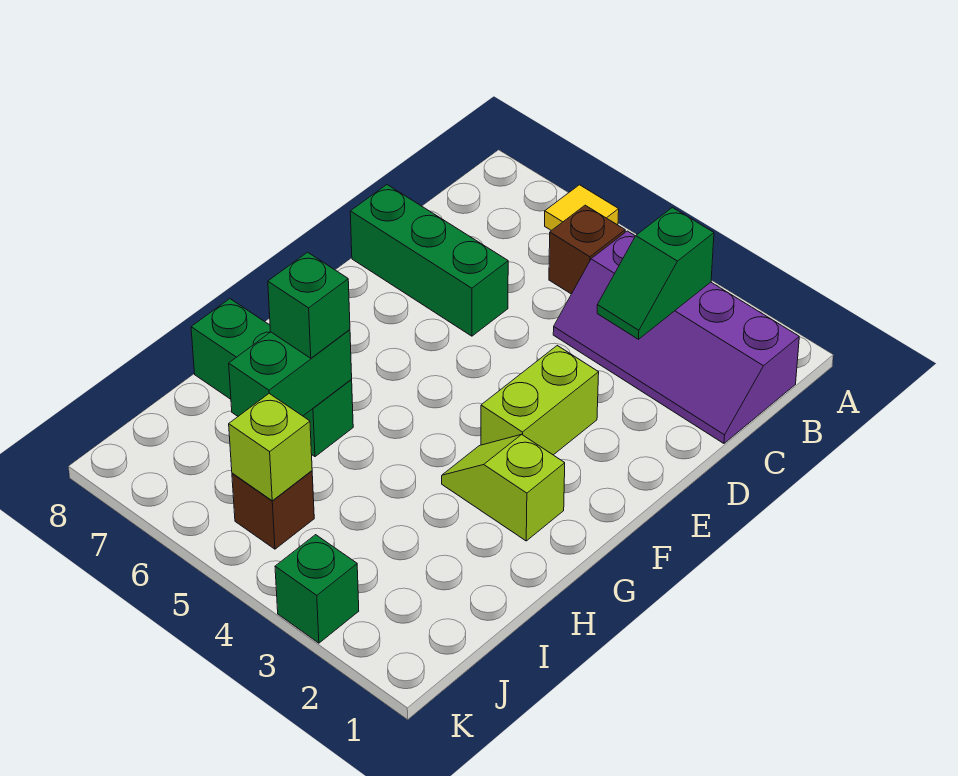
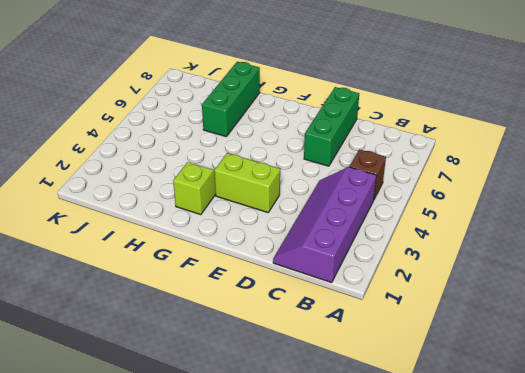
none -> yellow 1x1 tile [545,185,619,231]
none -> brown 1x1 brick [232,471,314,549]
none -> green 1x1 brick [275,535,359,643]

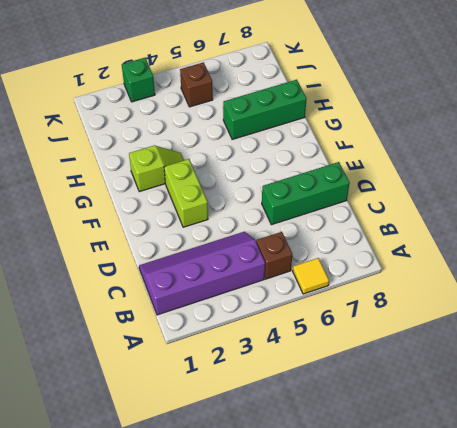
none -> green 1x2 slope [597,207,714,339]
none -> green 1x2 brick [229,330,352,416]
none -> lime 1x1 brick [229,394,312,501]

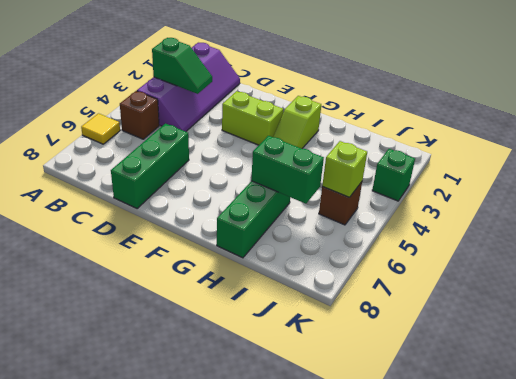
none -> green 1x1 brick [268,252,350,358]

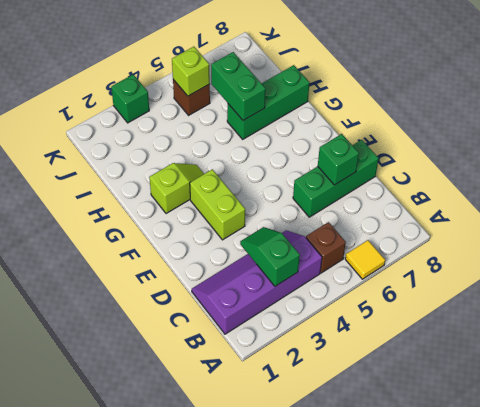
green 1x1 brick [318,134,359,185] -> green 1x1 brick moved to [268,252,350,358]

